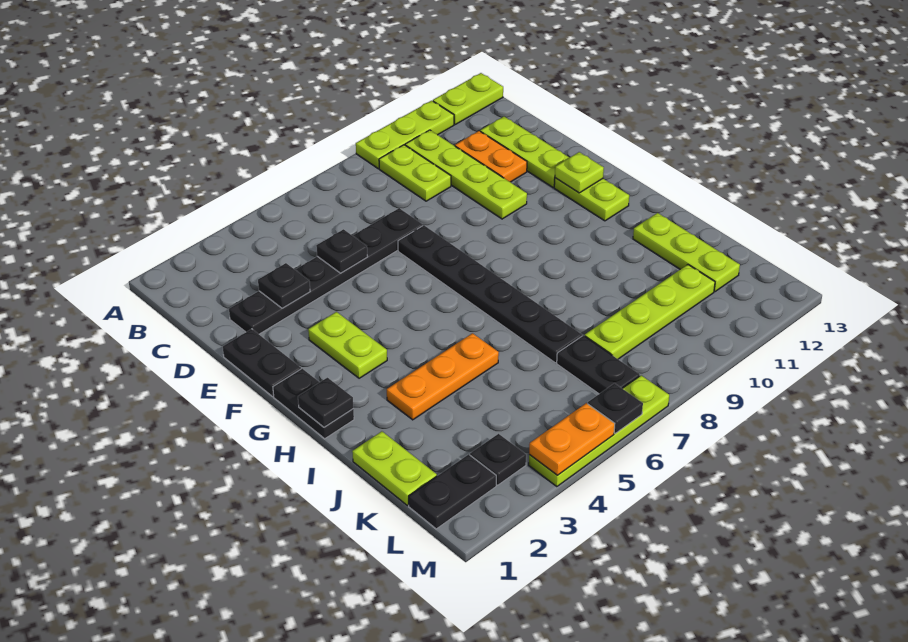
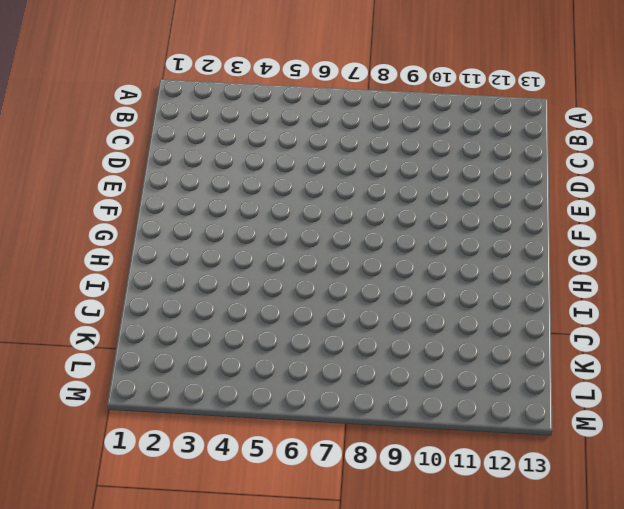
none -> lime 1x3 plate [356,101,454,169]
none -> lime 1x2 plate [433,73,503,124]
none -> lime 1x2 plate [379,145,451,201]

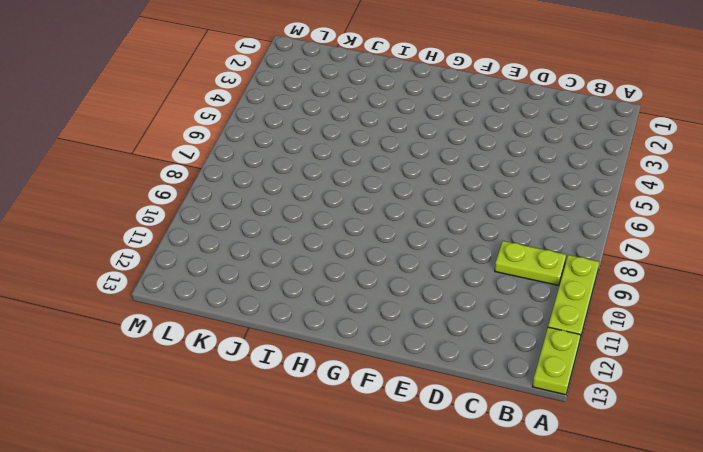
none -> lime 1x4 plate [405,130,527,219]
none -> orange 1x2 plate [455,131,527,182]
none -> lime 1x3 plate [480,117,569,188]

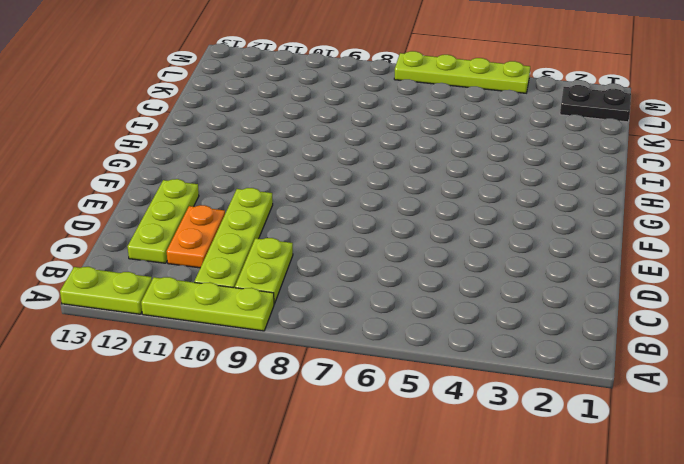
none -> black 1x6 plate [229,208,423,334]
none -> black 1x2 plate [223,329,301,396]
none -> black 1x6 plate [398,225,582,363]

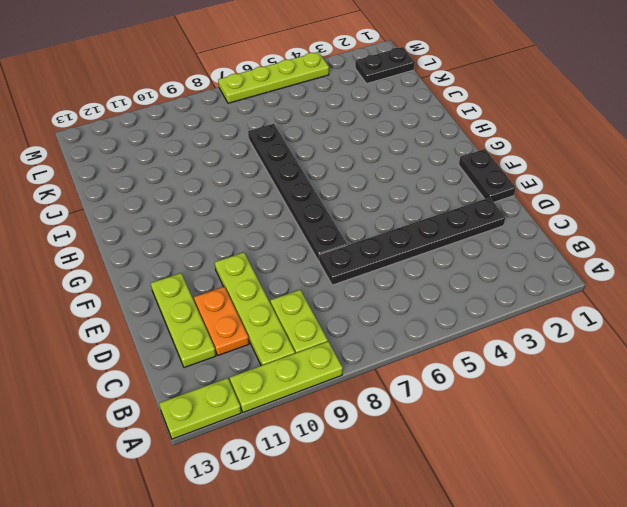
none -> lime 1x2 plate [308,312,387,378]
none -> lime 1x2 plate [554,178,629,221]
none -> black 1x2 plate [273,369,354,439]

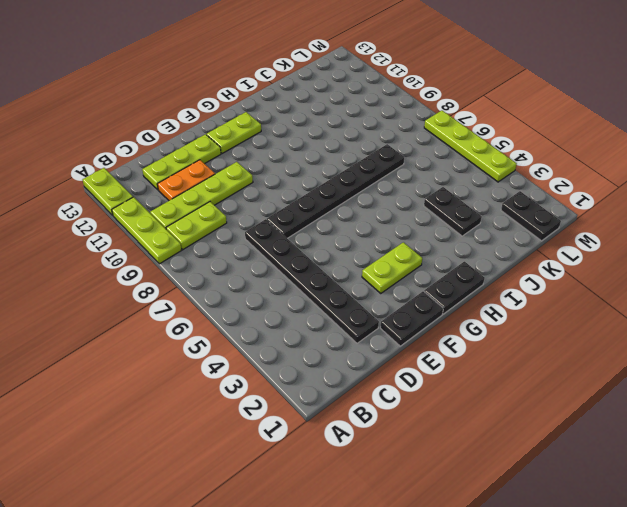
black 1x2 plate [424,187,482,236] -> black 1x2 plate turned to [557,335,640,394]
none -> orange 1x3 plate [387,333,499,420]
none -> lime 1x3 plate [633,213,740,292]
none -> lime 1x2 plate [352,431,437,506]

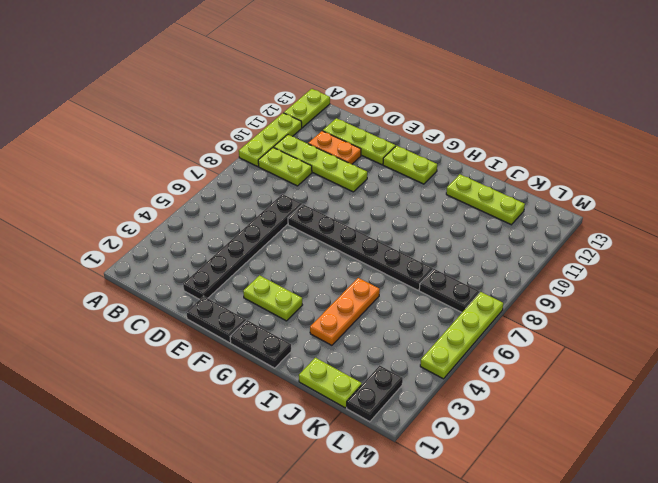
none -> lime 1x4 plate [585,265,715,359]
none -> black 1x1 plate [470,434,526,485]
none -> black 1x1 plate [258,263,310,308]

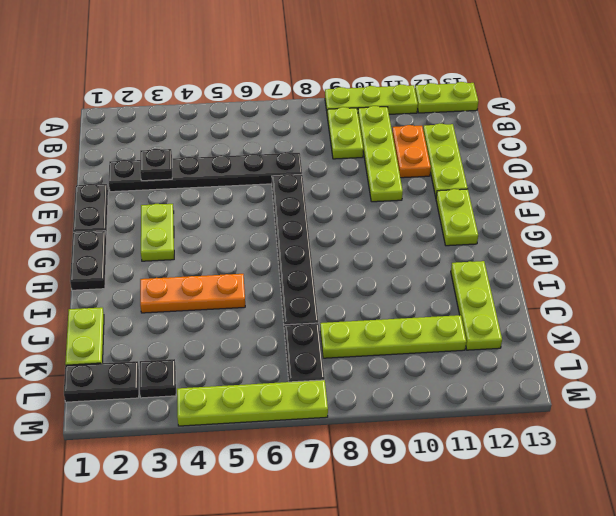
none -> black 1x1 plate [316,229,368,273]
none -> lime 1x1 plate [555,152,604,193]
none -> black 1x1 plate [298,378,353,427]

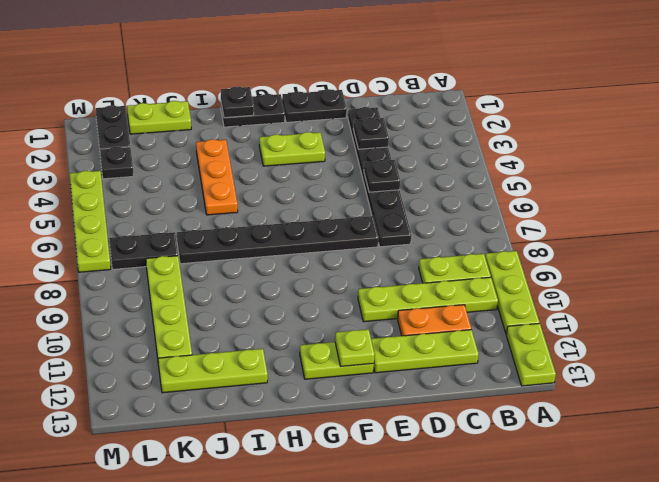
none -> orange 1x2 plate [529,403,615,475]
none -> black 1x1 plate [588,383,643,433]

